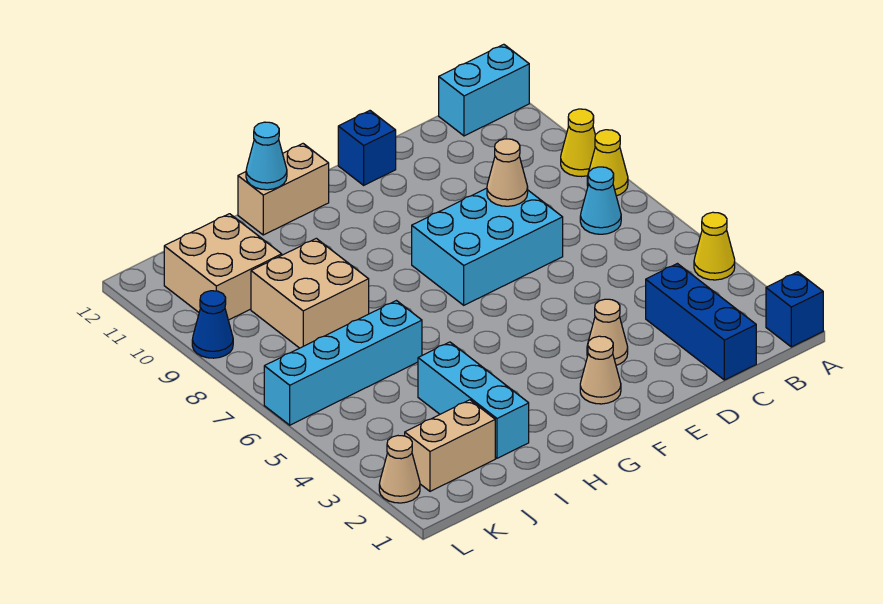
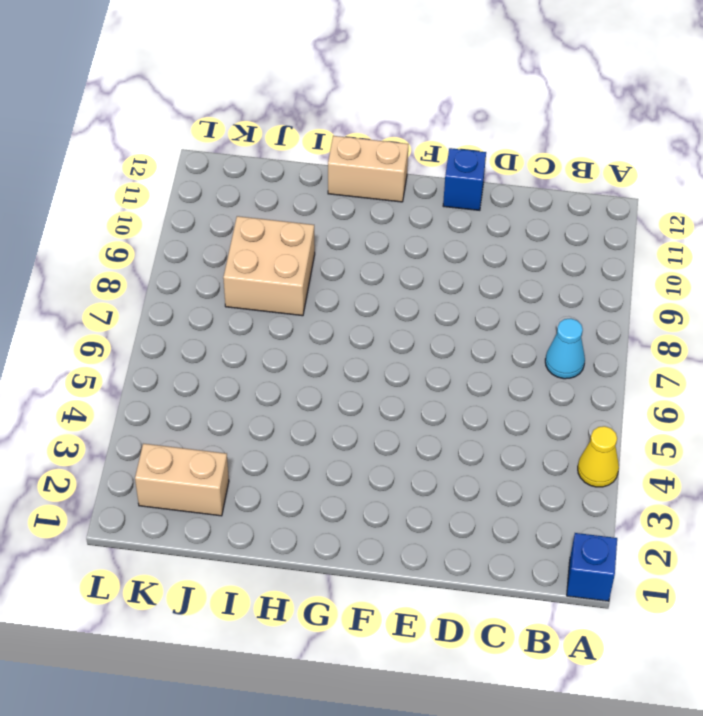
none -> yellow 1x1 cone [587,130,628,196]
none -> yellow 1x1 cone [561,109,595,177]
none -> cyan 1x2 brick [439,44,529,136]

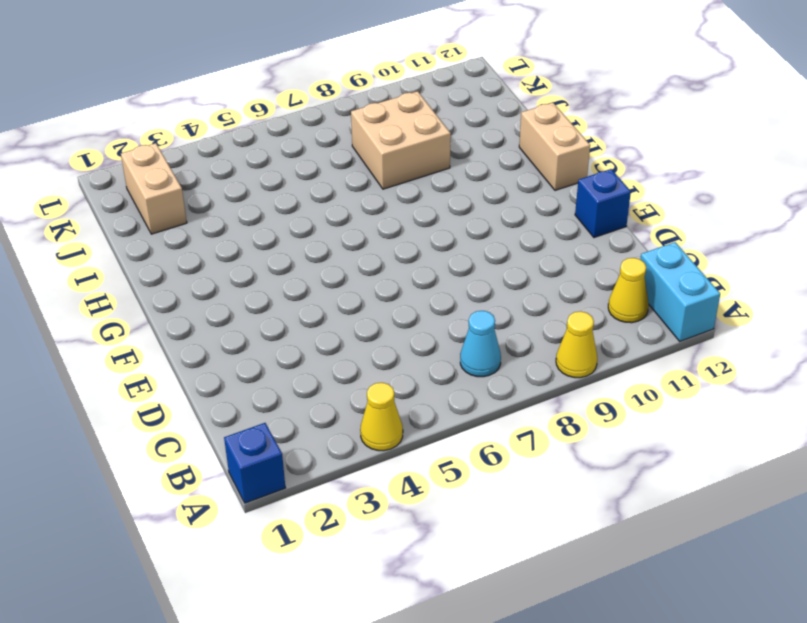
yellow 1x1 cone [608,258,649,323] -> yellow 1x1 cone moved to [587,130,628,196]
none -> blue 1x3 brick [646,264,756,380]
none -> cyan 2x3 brick [412,188,563,305]
none -> tan 1x1 cone [587,299,628,365]

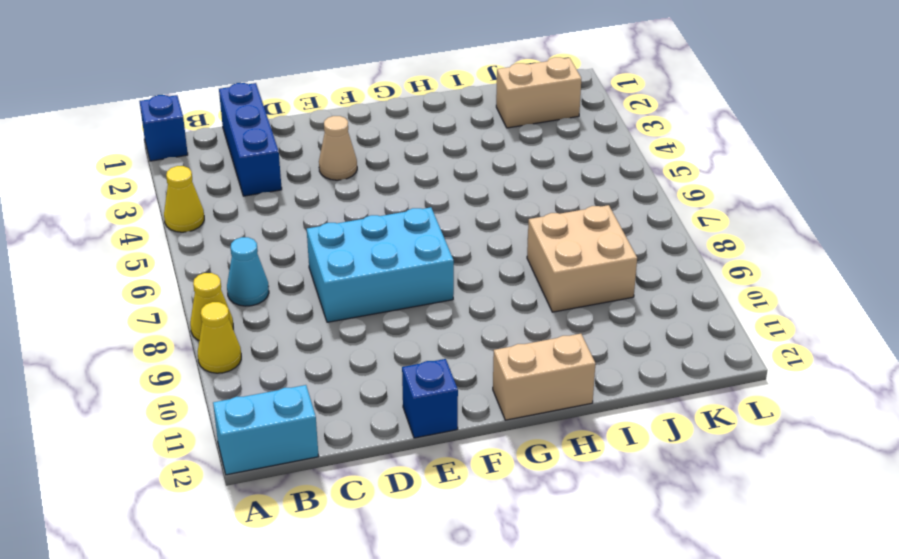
none -> tan 1x1 cone [580,336,621,404]
none -> cyan 1x3 brick [418,342,529,458]
none -> cyan 1x4 brick [264,301,422,425]

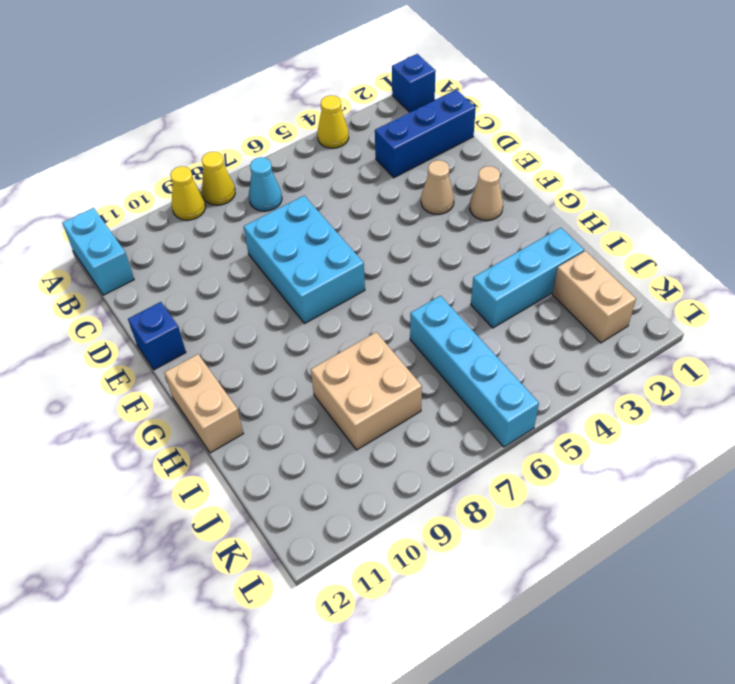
none -> tan 2x2 brick [164,214,282,320]
none -> tan 1x1 cone [379,436,420,503]
none -> blue 1x1 cone [192,291,233,358]

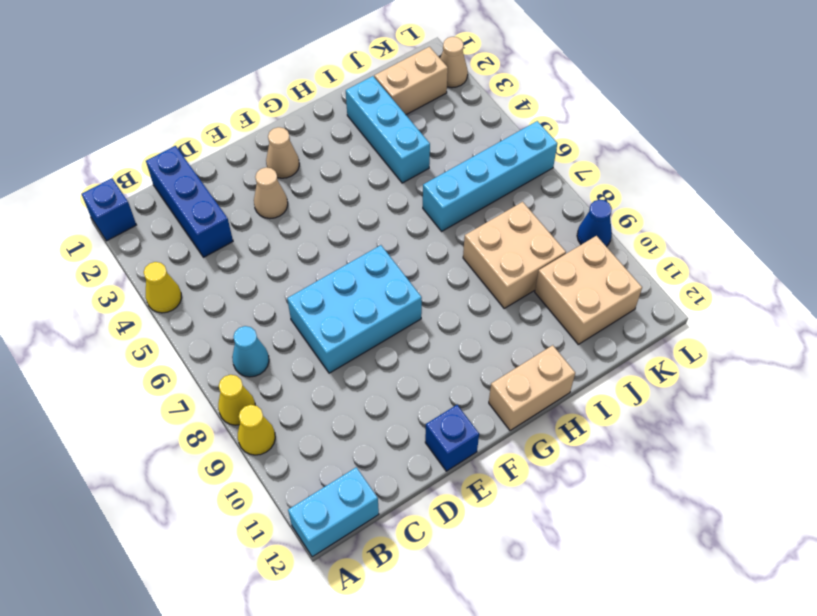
none -> tan 1x1 cone [487,139,528,206]
none -> cyan 1x1 cone [246,122,287,190]

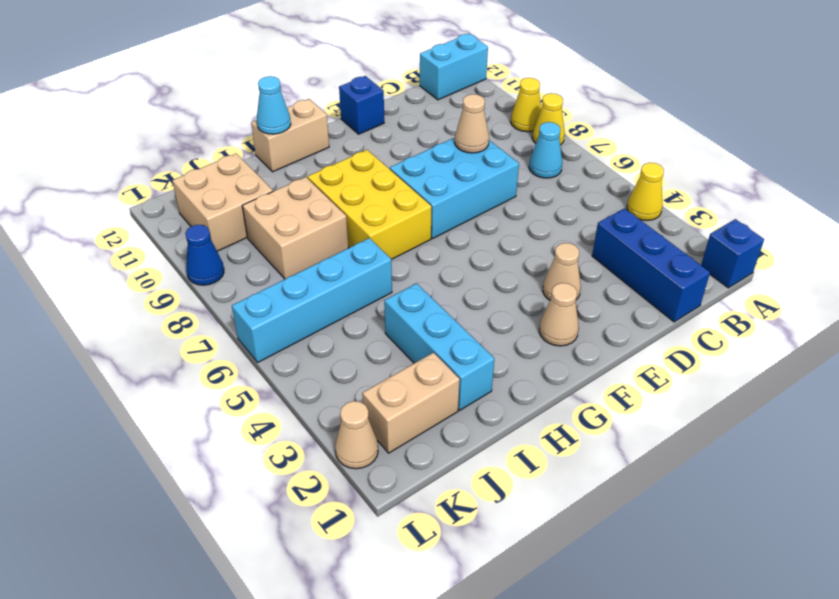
yellow 2x3 brick [308,150,431,259] -> none

